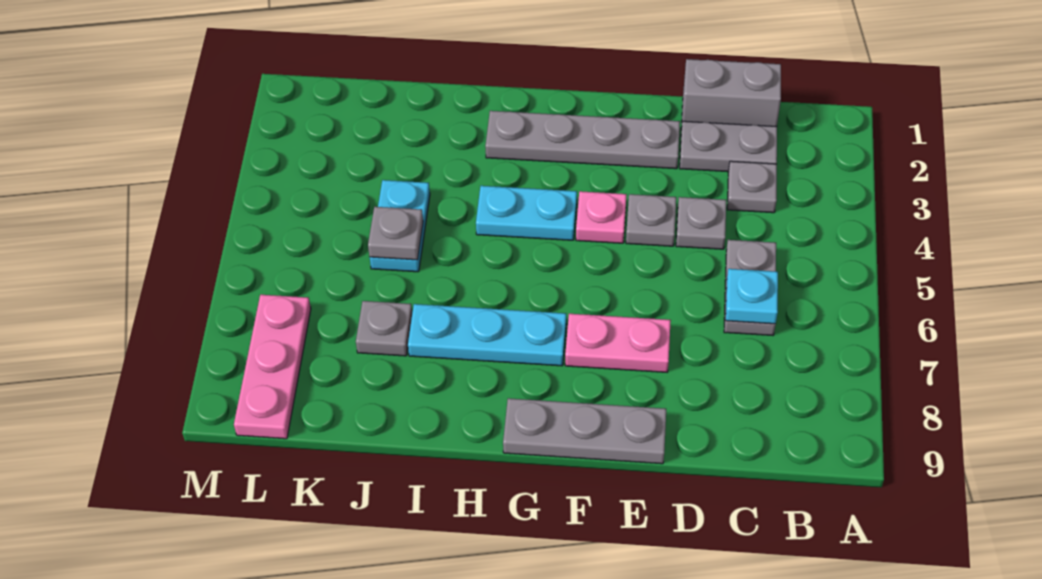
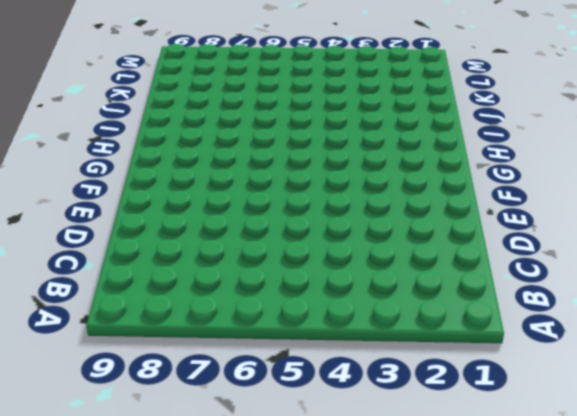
none -> grey 1x2 brick [681,59,781,129]
none -> grey 1x2 plate [680,121,777,172]
none -> grey 1x1 plate [727,161,777,213]

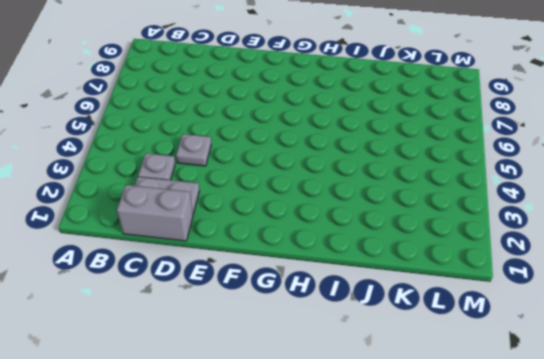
none -> grey 1x2 plate [724,240,776,335]
none -> grey 1x4 plate [485,111,680,169]
none -> grey 1x1 plate [626,194,676,246]

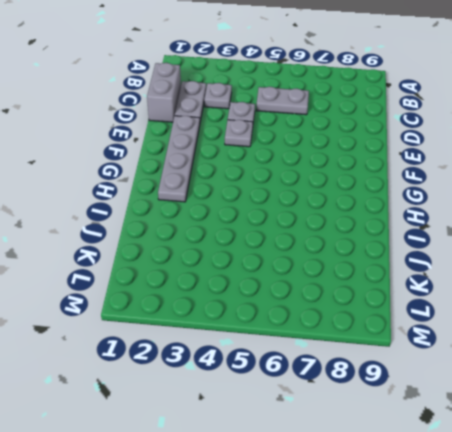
none -> pink 1x2 plate [565,314,671,372]
none -> grey 1x3 plate [503,398,666,464]
none -> pink 1x1 plate [576,191,627,243]

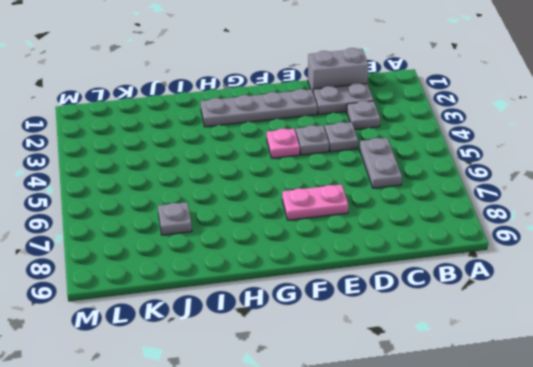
none -> grey 1x3 plate [503,398,666,464]
none -> cyan 1x2 plate [476,186,577,240]
none -> cyan 1x3 plate [408,304,566,366]

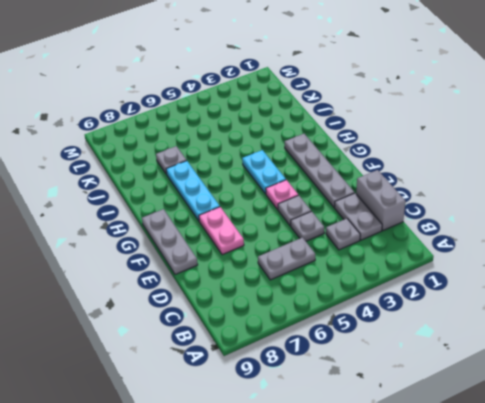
none -> cyan 1x2 plate [370,180,430,272]
none -> pink 1x3 plate [234,295,311,439]
none -> cyan 1x1 plate [726,269,778,324]

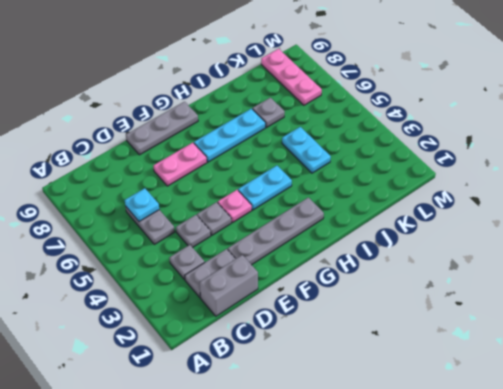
none -> grey 1x1 plate [368,207,423,260]

